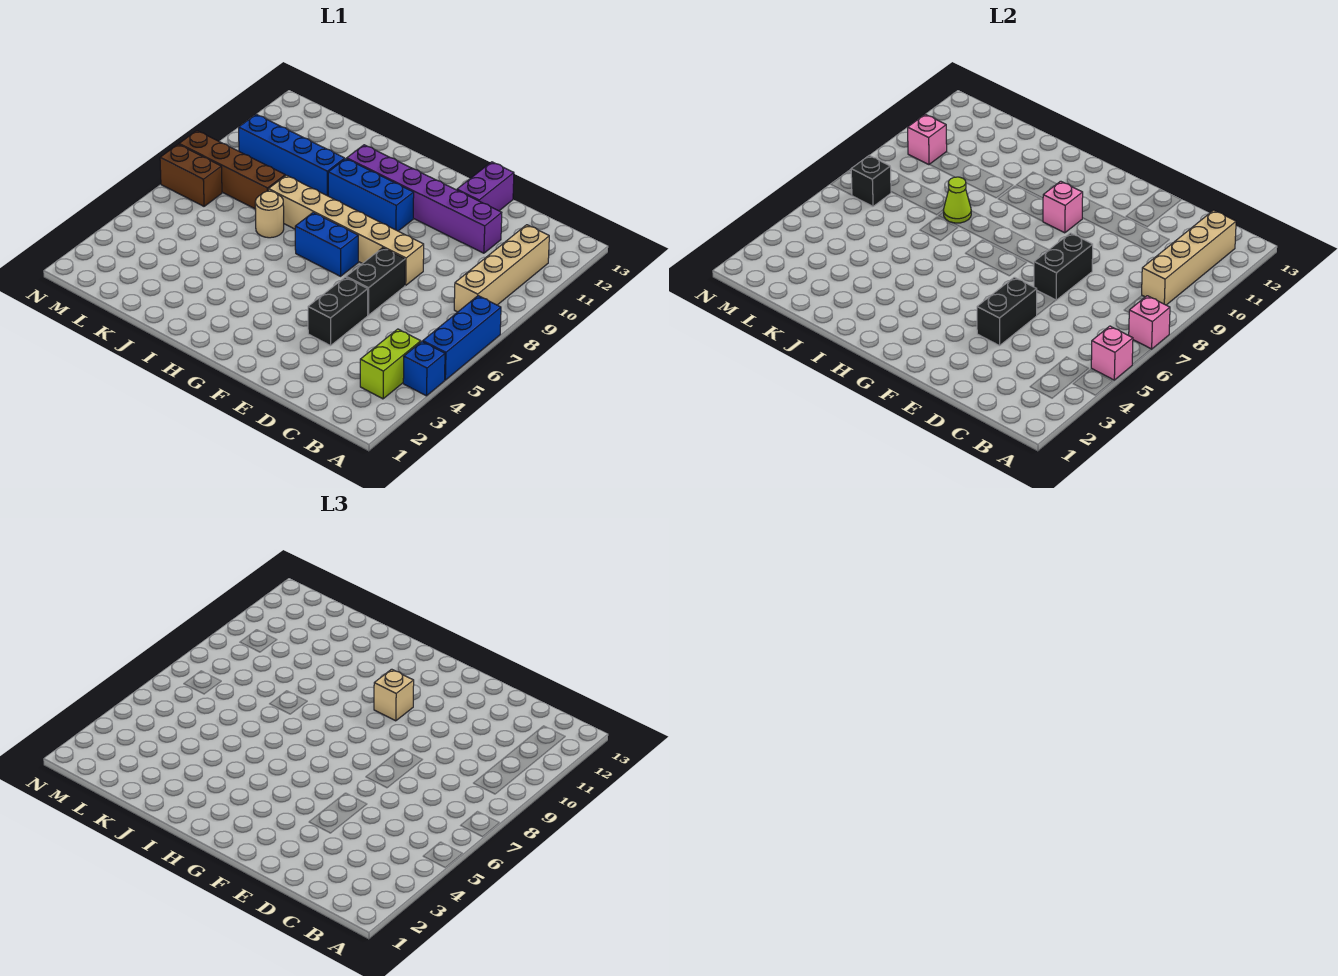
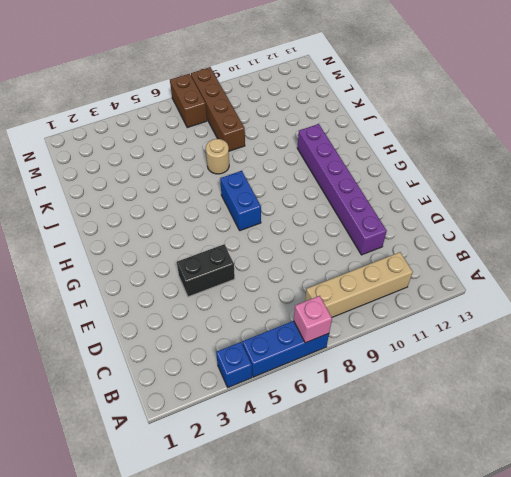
none -> lime 1x2 brick [360,329,421,399]
none -> black 1x2 brick [346,248,405,315]
none -> tan 1x6 brick [268,175,424,285]

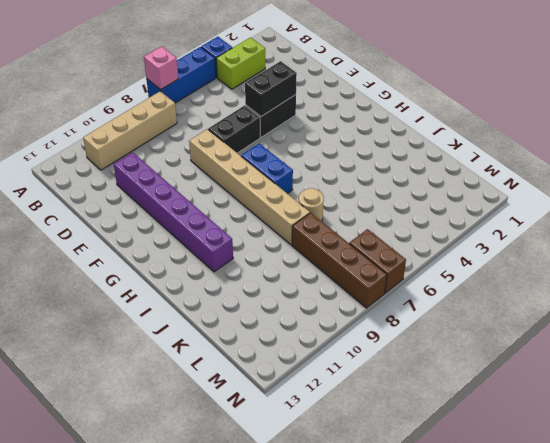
none -> purple 1x2 brick [457,162,514,211]
none -> blue 1x3 brick [328,159,414,231]
none -> blue 1x4 brick [239,114,345,196]

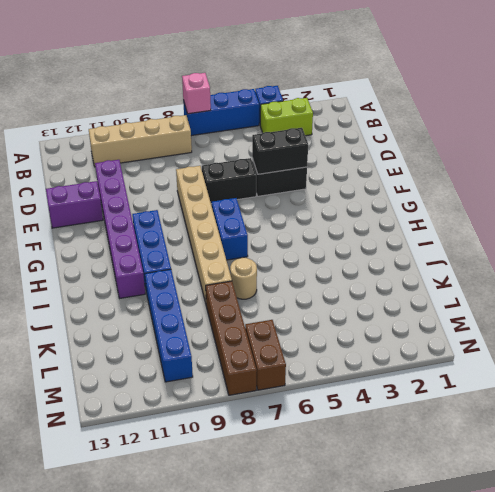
none -> pink 1x1 brick [1091,326,1133,380]
none -> tan 1x4 brick [1142,210,1236,305]
none -> black 1x2 brick [1034,233,1093,300]

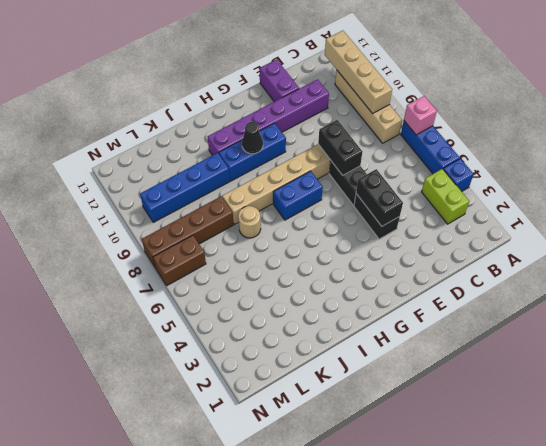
black 1x1 cone [242,122,263,154] -> none
none -> pink 1x1 brick [1091,326,1133,380]
none -> pink 1x1 brick [1043,181,1083,233]
none -> lime 1x1 cone [943,177,971,223]

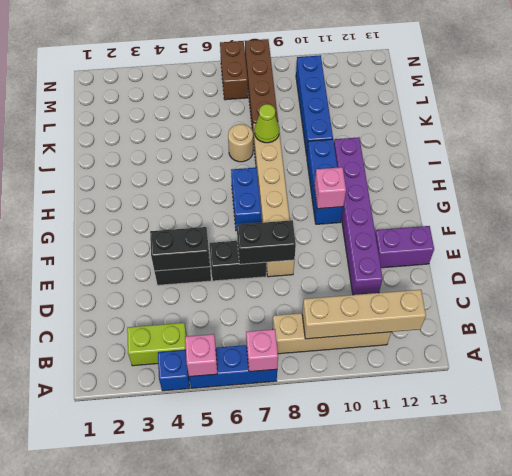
none -> black 1x1 brick [851,155,891,206]
none -> pink 1x1 brick [908,114,947,165]
none -> tan 1x1 brick [374,669,414,721]

